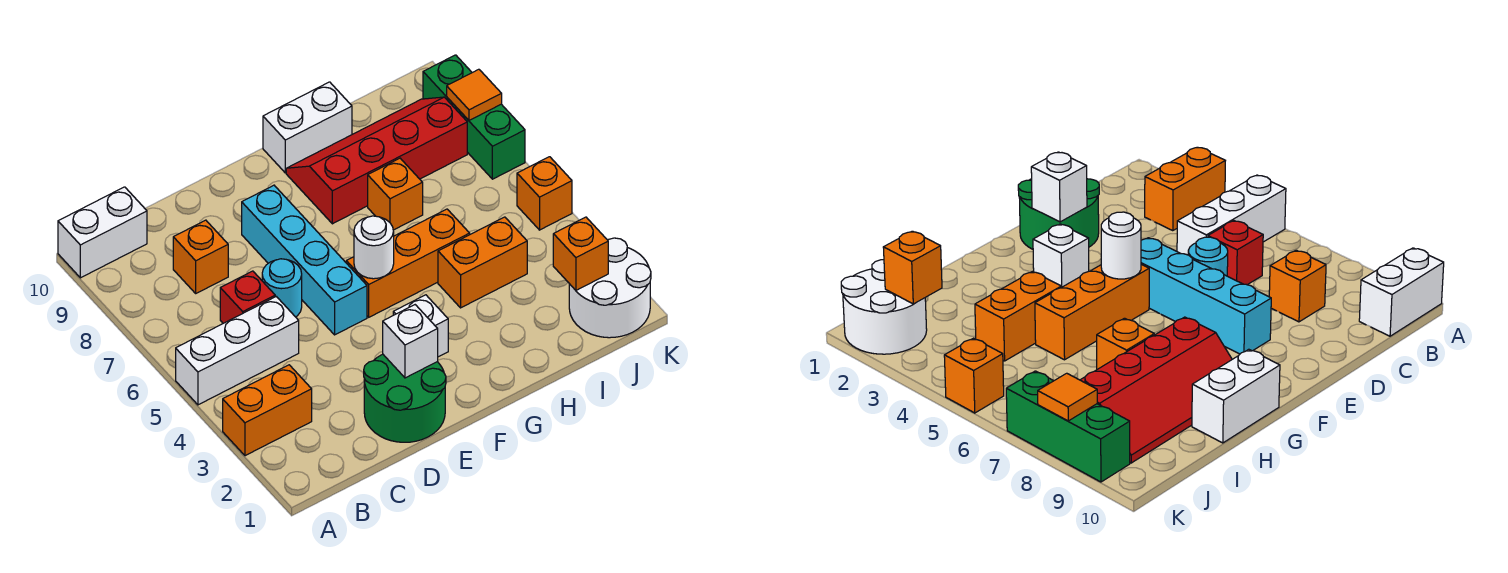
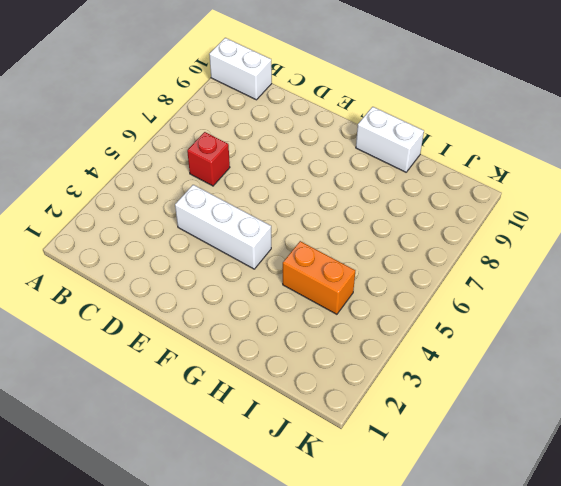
white 1x3 brick [175,185,271,269] -> white 1x3 brick moved to [176,297,299,405]
none -> orange 1x2 brick [223,365,312,456]
none -> orange 1x1 brick [173,220,228,293]
none -> green 2x2 round brick [364,354,446,442]

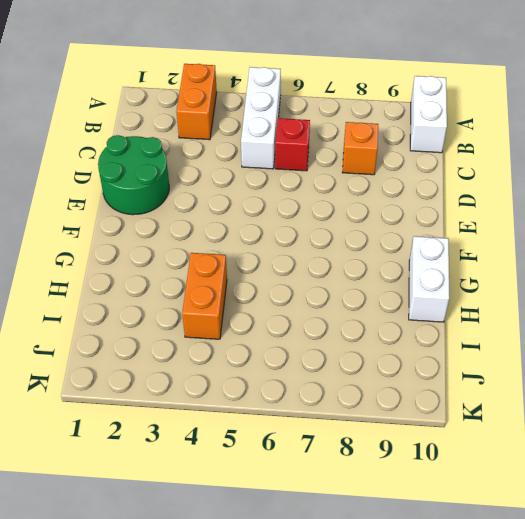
none -> cyan 1x1 round brick [262,259,302,317]
none -> cyan 1x4 brick [242,185,367,335]
none -> white 1x1 brick [393,295,448,357]

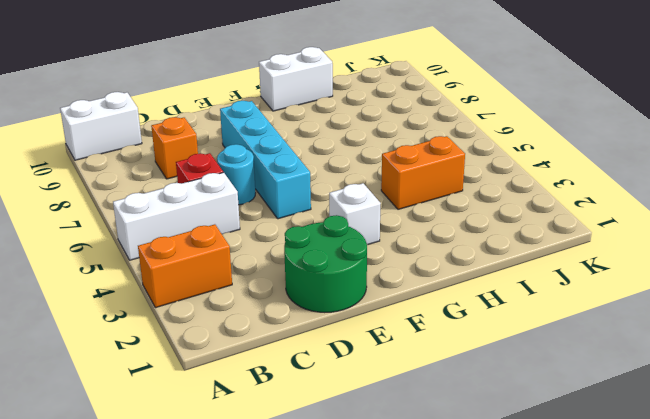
none -> orange 1x3 brick [346,209,470,317]
none -> red 2x4 slope [286,97,467,224]
none -> orange 1x1 brick [368,158,423,230]

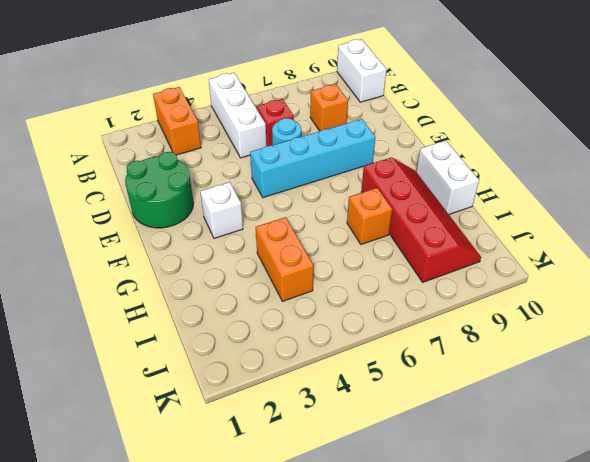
none -> orange 1x3 brick [346,209,470,317]
none -> white 2x2 round brick [569,238,651,338]
none -> orange 1x1 brick [517,157,572,230]

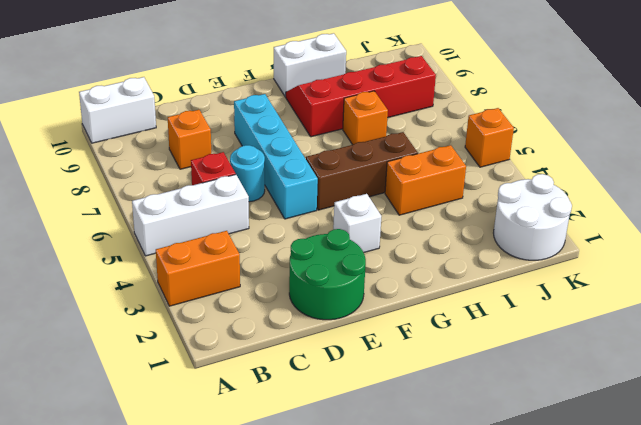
brown 1x3 brick [306,132,418,210] -> orange 1x3 brick [346,209,470,317]
none -> green 1x3 brick [423,55,525,179]
none -> white 1x1 brick [383,305,438,378]
none -> white 1x1 round brick [354,216,394,279]

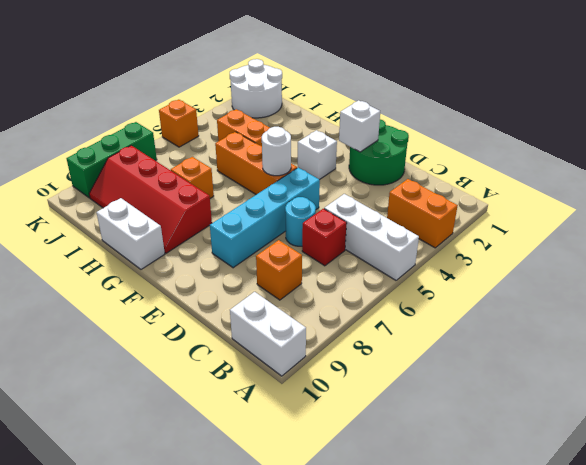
none -> orange 1x1 brick [553,217,608,290]
none -> orange 1x1 tile [447,69,502,120]

